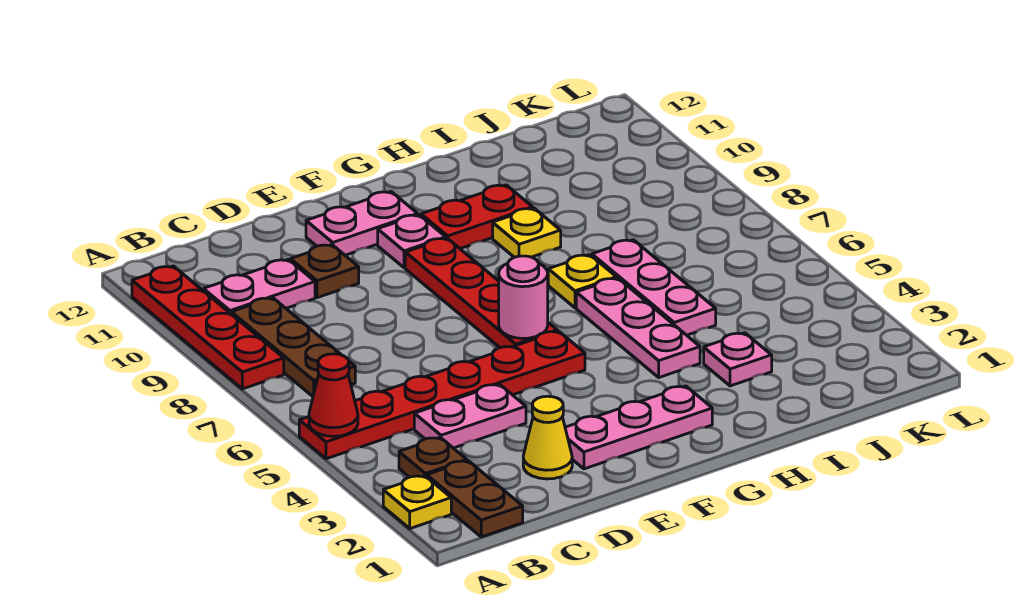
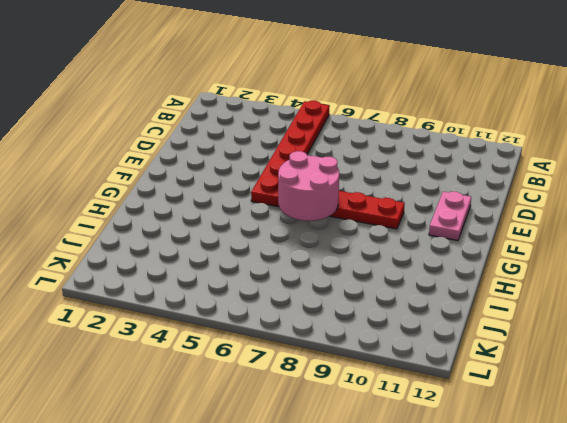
pink 2x2 round brick [278,151,339,221] -> pink 1x1 round brick [499,256,548,338]
none -> yellow 1x1 plate [383,476,451,529]
none -> red 1x4 plate [132,266,284,389]
none -> brown 1x2 plate [427,461,523,537]

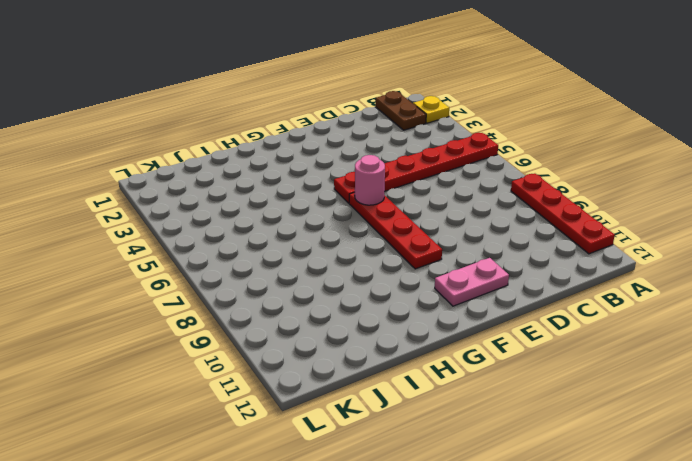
none -> brown 1x1 plate [399,437,467,477]
none -> brown 1x3 plate [231,298,355,396]
none -> pink 1x2 plate [203,259,315,314]

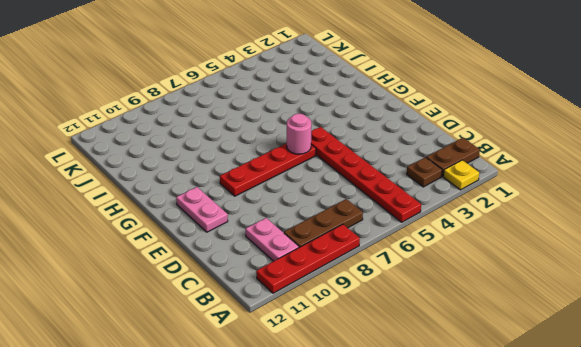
none -> pink 1x2 plate [414,384,526,448]
none -> yellow 1x1 cone [523,396,572,479]
none -> brown 1x1 plate [291,245,359,298]

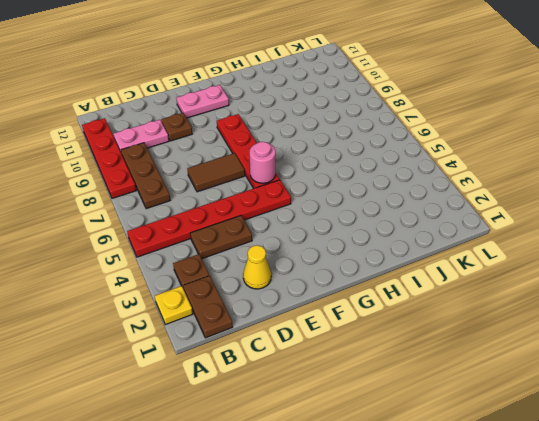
brown 1x2 plate [190,216,252,259] -> pink 1x2 plate [414,384,526,448]
brown 1x2 tile [187,153,245,192] -> none
none -> pink 1x3 plate [565,386,712,469]
none -> pink 1x1 plate [378,215,446,268]
none -> red 1x2 plate [421,185,533,249]

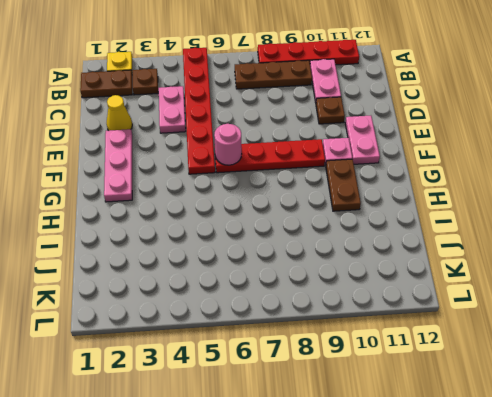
brown 1x2 plate [326,159,361,211] -> red 1x2 plate [421,185,533,249]
none -> pink 1x3 plate [576,278,700,377]
none -> yellow 1x1 plate [548,255,616,308]
none -> yellow 1x1 plate [493,208,561,258]

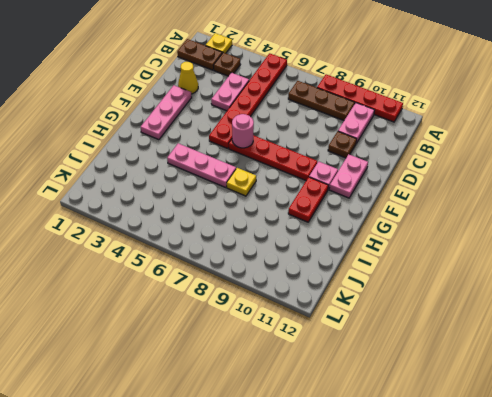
none -> yellow 1x1 plate [493,208,561,258]
none -> pink 1x1 plate [704,333,772,386]
none -> pink 1x3 plate [592,240,716,335]

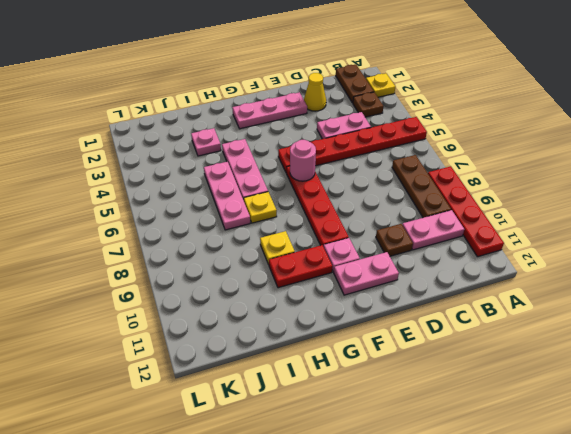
none -> red 1x1 cone [309,354,358,436]

